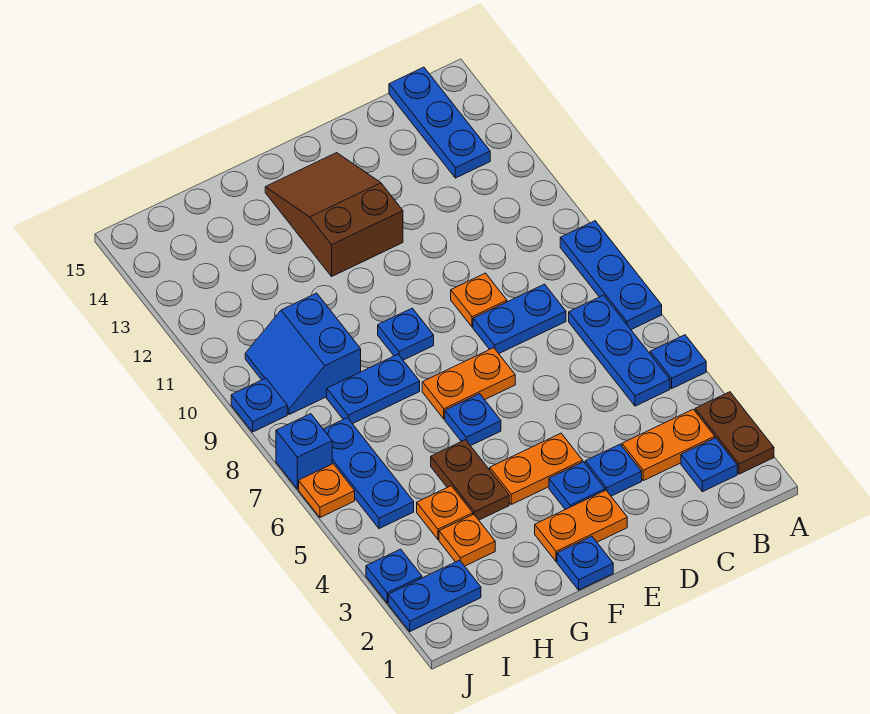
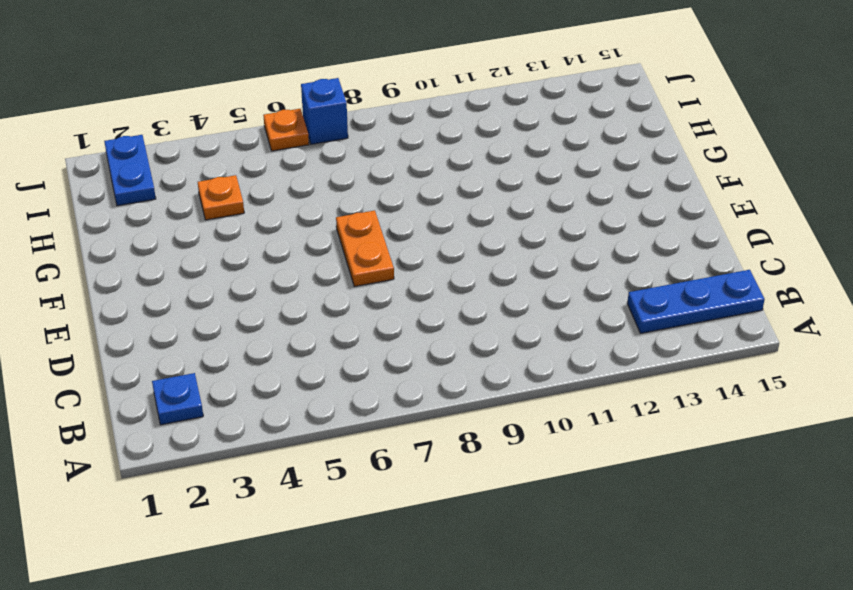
none -> brown 1x2 plate [695,392,774,474]
none -> blue 1x1 plate [650,335,706,388]
none -> blue 1x3 plate [560,221,662,330]

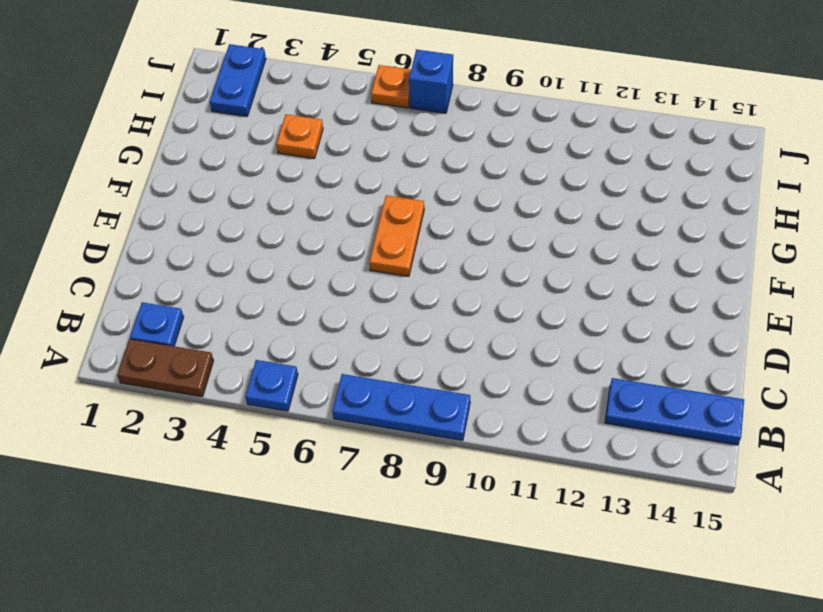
none -> orange 1x2 plate [622,409,715,481]
none -> blue 1x3 plate [569,295,670,406]
none -> blue 1x2 plate [473,284,566,353]

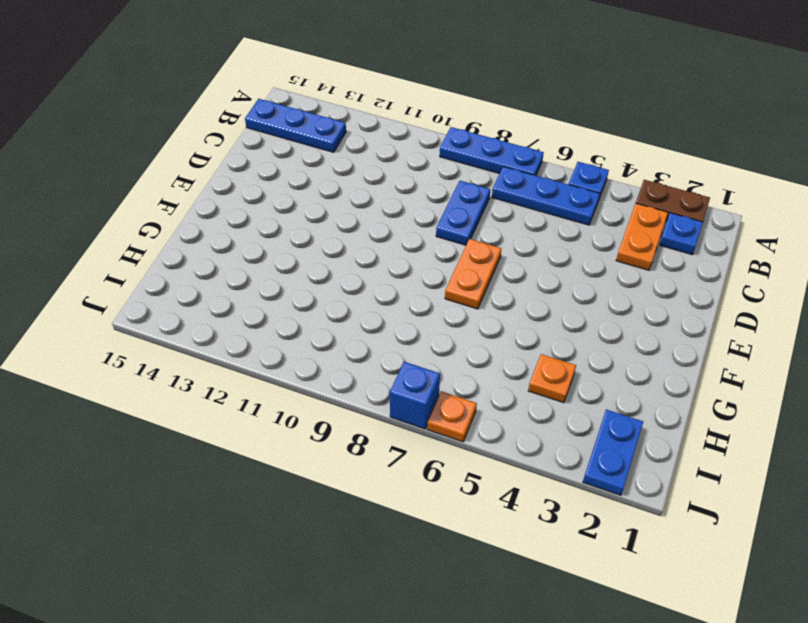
none -> blue 1x1 plate [585,444,642,496]
none -> orange 1x1 plate [451,273,507,327]
none -> orange 1x2 plate [535,490,627,562]

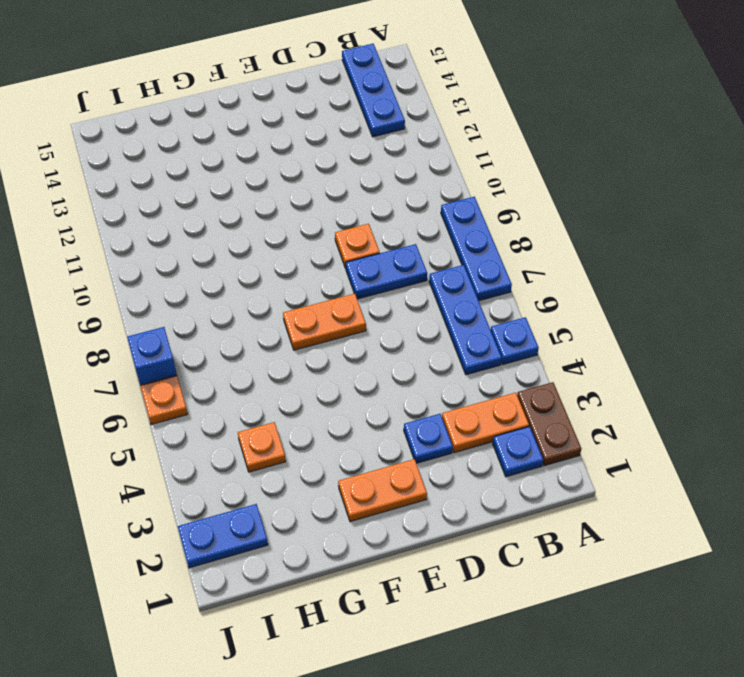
none -> blue 1x1 plate [549,462,605,510]
none -> orange 1x2 plate [490,433,583,504]
none -> brown 2x3 slope [265,153,403,276]

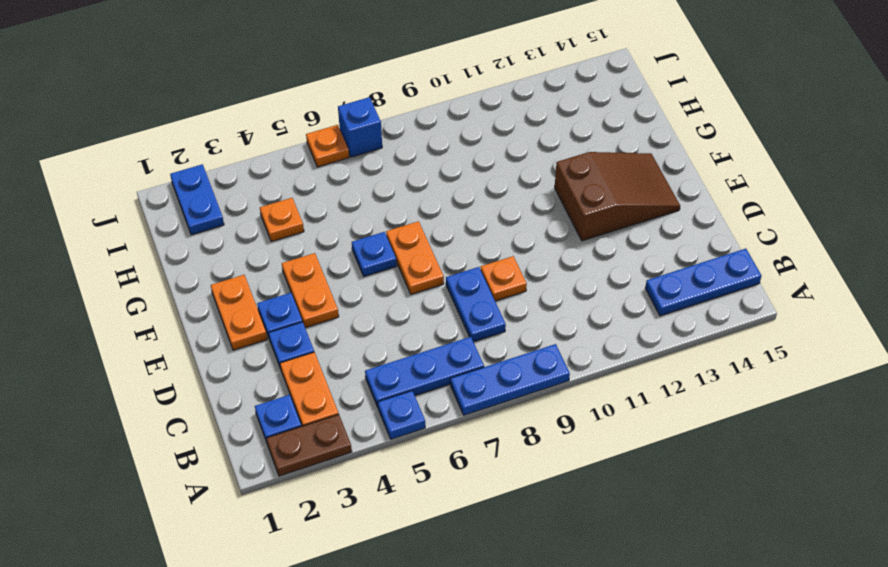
none -> blue 1x1 plate [557,536,613,590]
none -> blue 1x1 plate [378,308,434,360]
none -> brown 1x2 plate [431,440,509,520]

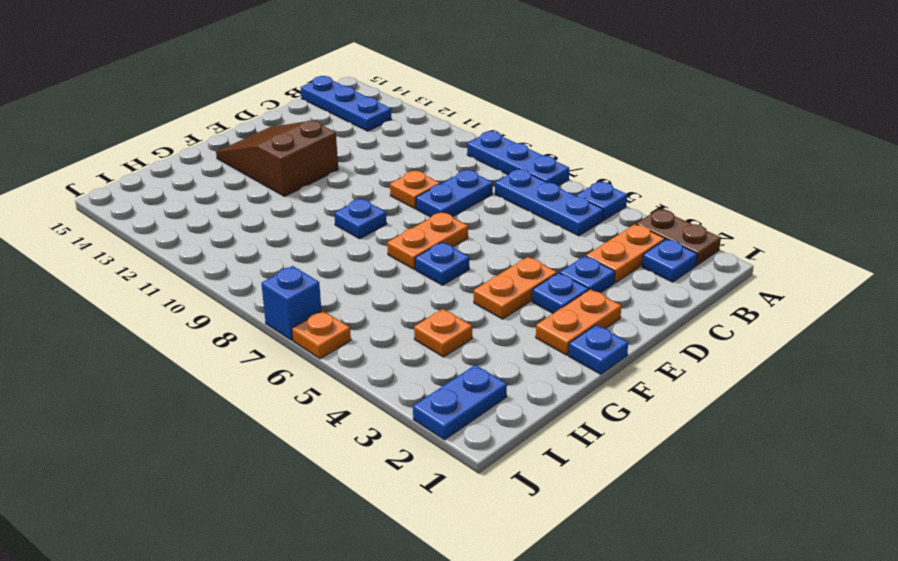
none -> brown 1x2 plate [431,440,509,520]
none -> blue 1x2 plate [327,354,420,424]
none -> orange 1x1 plate [439,514,495,566]

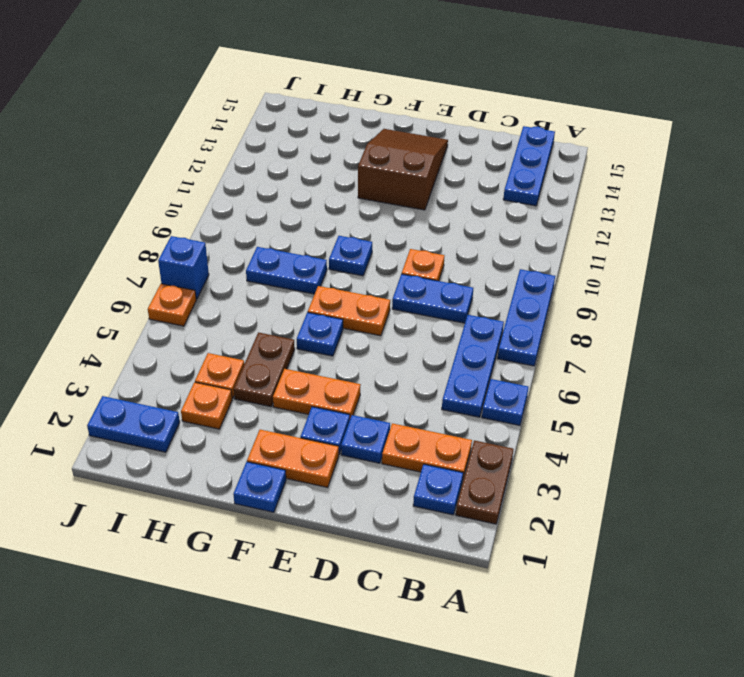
none -> blue 2x2 slope [245,293,361,415]
none -> blue 1x3 plate [324,418,414,529]
none -> blue 1x1 plate [366,549,422,603]

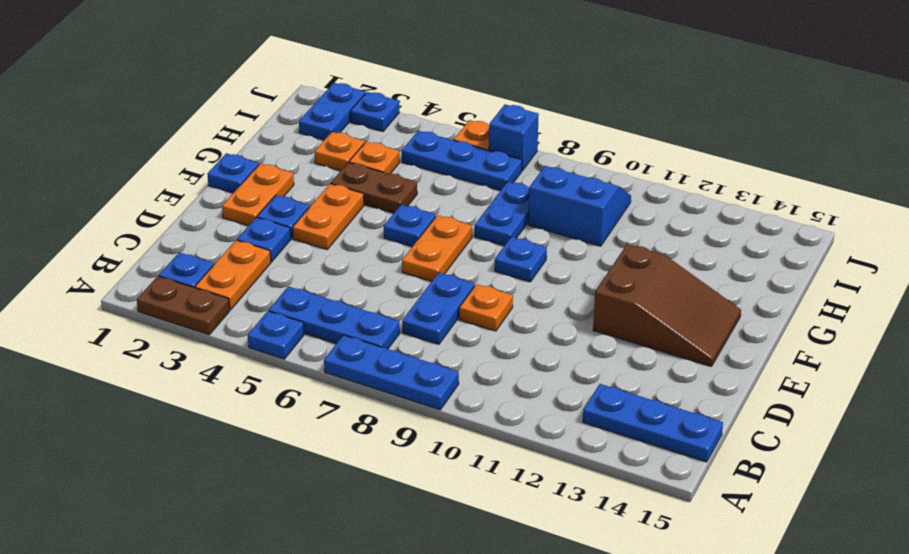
none -> blue 1x1 plate [231,378,287,432]

